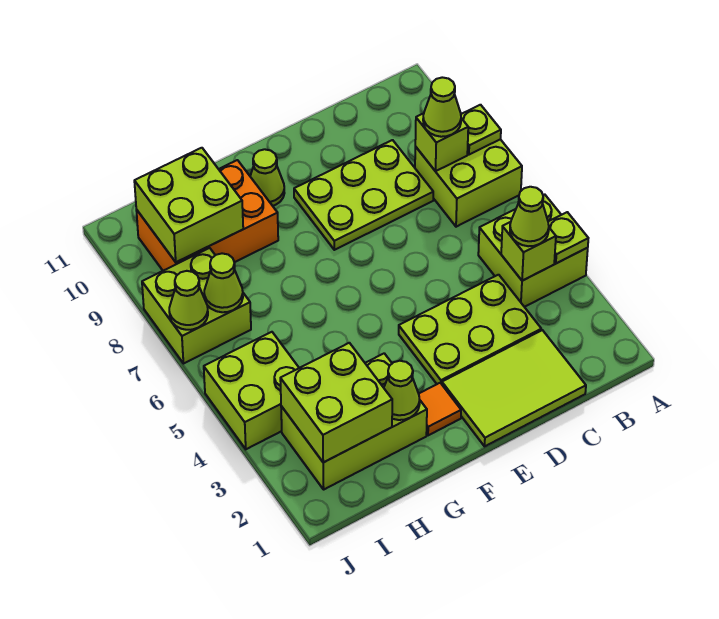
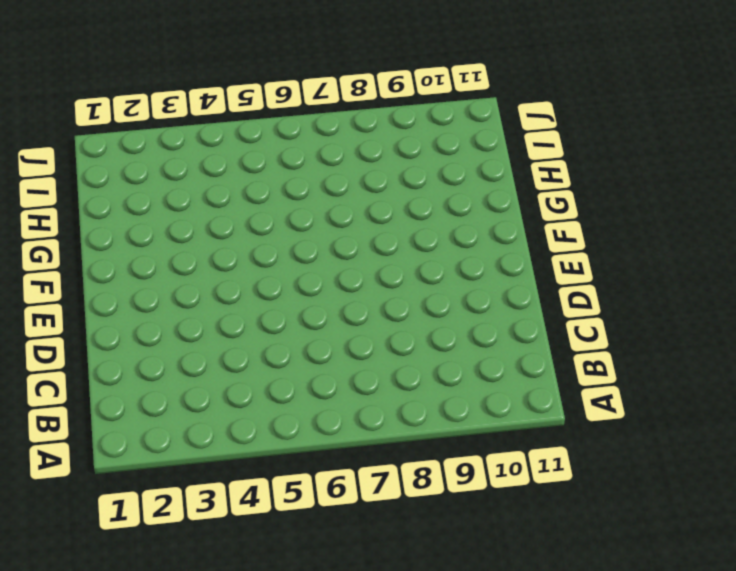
none -> lime 2x2 brick [478,195,588,307]
none -> lime 2x2 brick [415,139,522,227]
none -> lime 2x3 tile [442,330,586,446]

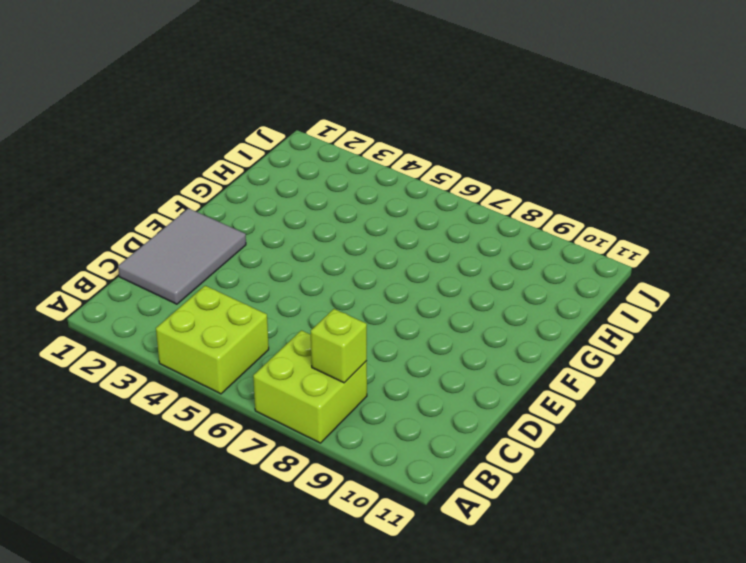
grey 2x3 tile [118,208,246,304] -> lime 2x3 tile [442,330,586,446]
none -> lime 2x3 plate [399,275,541,384]
none -> lime 2x3 plate [294,140,433,250]
none -> orange 1x1 tile [419,383,461,435]

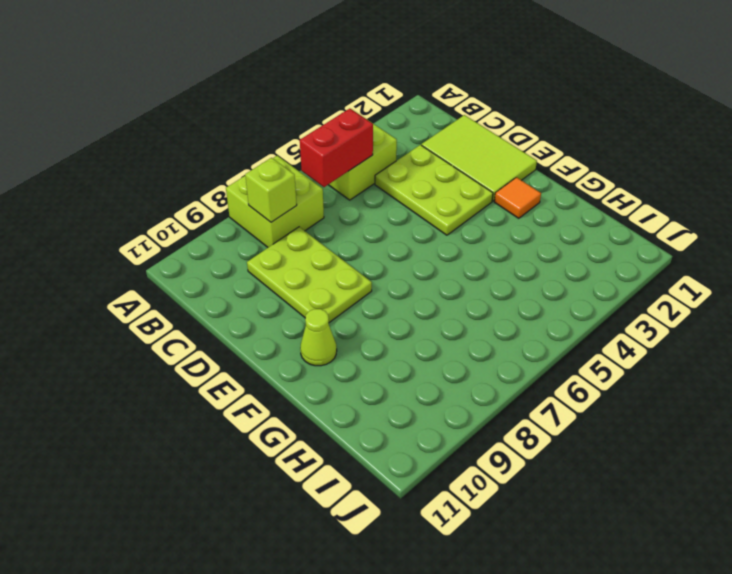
red 1x2 brick [300,109,373,187] -> none
none -> lime 2x3 brick [281,353,427,489]
none -> orange 2x3 brick [136,160,278,271]
none -> lime 2x2 brick [204,332,299,449]

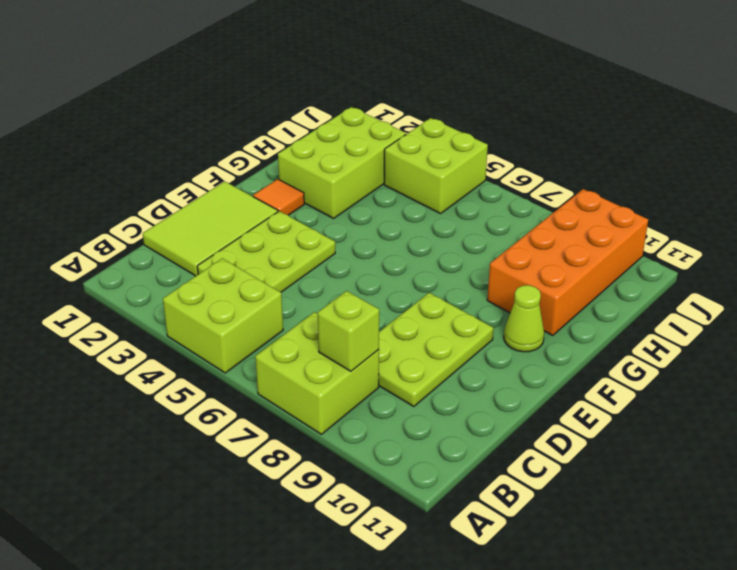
orange 2x4 brick [487,189,648,336] -> orange 2x3 brick [136,160,278,271]
none -> lime 2x2 brick [142,248,251,364]
none -> lime 1x1 plate [548,212,588,263]
none -> lime 1x1 plate [461,105,501,155]

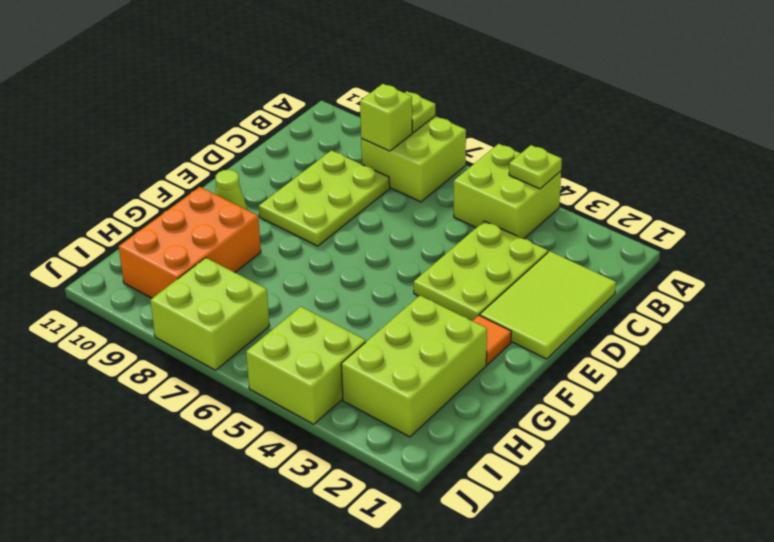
none -> lime 1x1 brick [501,222,556,281]
none -> lime 1x1 cone [384,361,420,420]
none -> lime 2x2 brick [280,343,392,462]

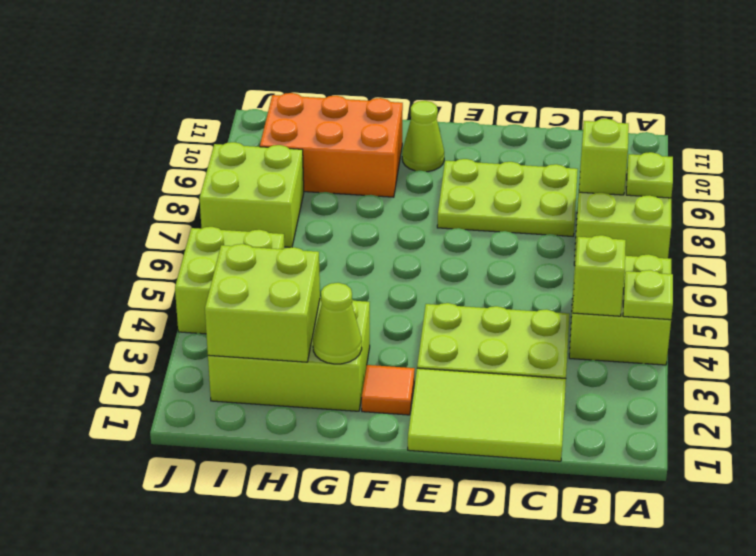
none -> lime 2x2 brick [134,148,243,262]
none -> lime 1x1 cone [204,253,243,312]
none -> lime 1x1 cone [169,271,208,330]

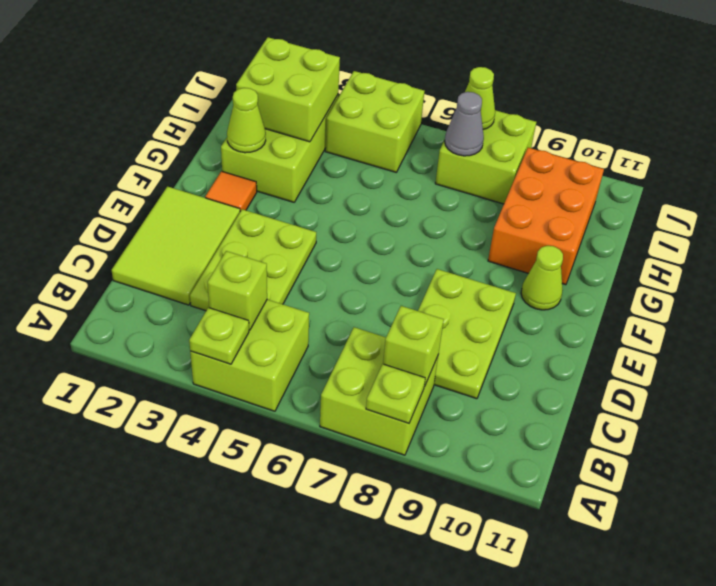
grey 1x1 cone [445,92,484,156] -> lime 1x1 cone [204,253,243,312]
none -> lime 2x2 brick [134,148,243,262]
none -> lime 1x1 cone [510,187,549,246]
none -> lime 1x1 cone [423,77,461,137]

